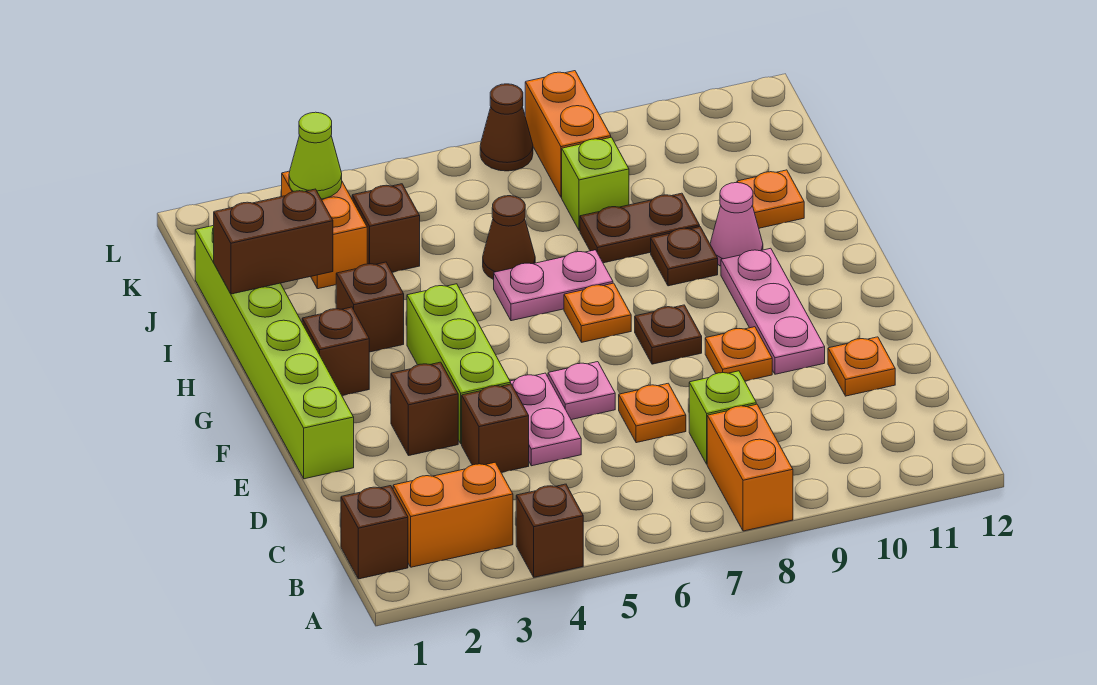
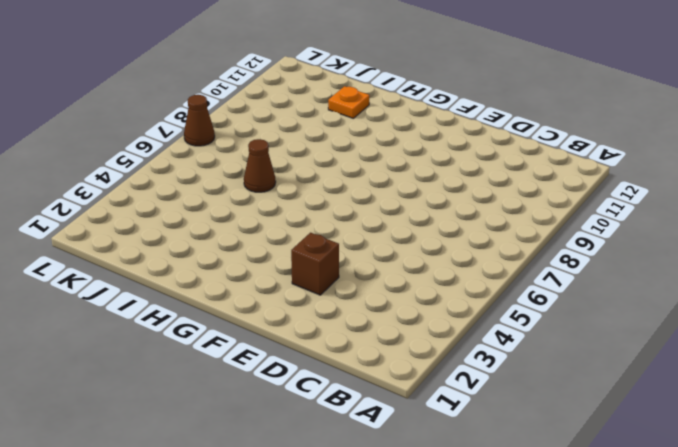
none -> brown 1x1 brick [516,484,583,577]
none -> orange 1x2 brick [707,404,793,531]
none -> brown 1x1 brick [341,486,408,579]
none -> orange 1x2 brick [393,462,513,567]

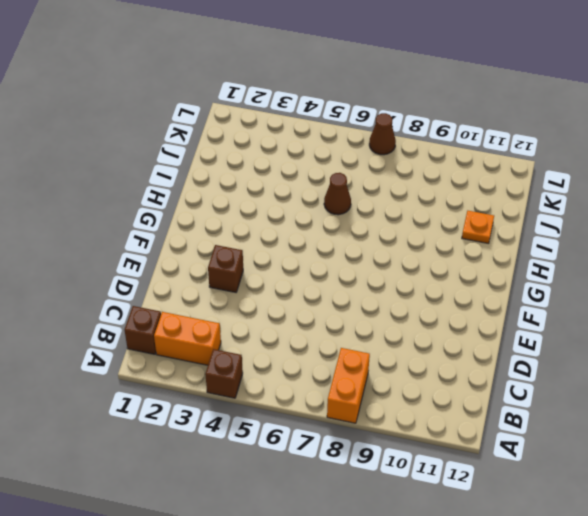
none -> lime 1x1 brick [689,371,756,464]
none -> brown 1x1 brick [462,384,529,473]
none -> pink 1x2 plate [510,373,581,466]
none -> orange 1x1 plate [619,383,686,443]

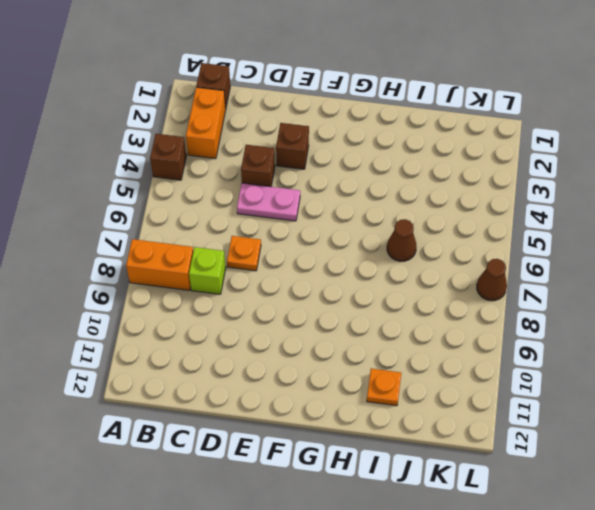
none -> orange 1x1 plate [828,337,895,396]
none -> lime 1x6 brick [195,226,354,479]
none -> lime 1x3 brick [407,284,511,444]
none -> pink 1x1 plate [548,362,615,420]

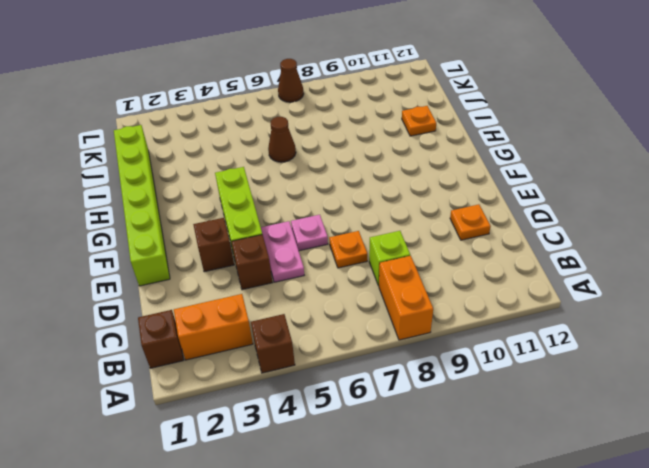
none -> orange 1x1 plate [705,327,772,381]
none -> pink 1x3 plate [721,248,825,374]
none -> brown 1x1 plate [635,305,702,364]
none -> brown 1x1 brick [302,307,369,396]

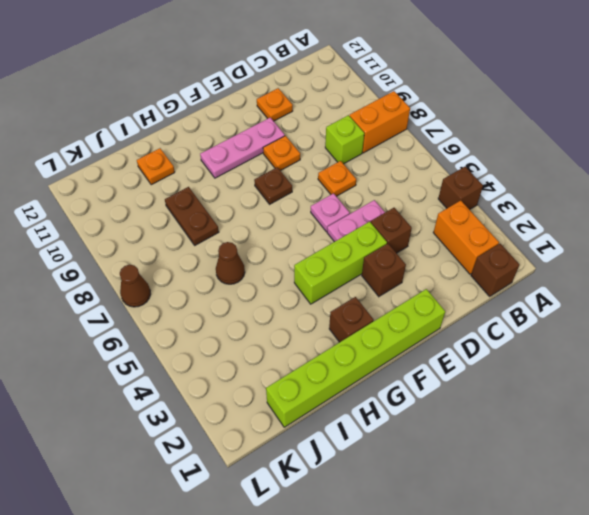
none -> orange 1x1 plate [564,283,631,342]
none -> brown 1x1 brick [336,262,404,352]
none -> pink 1x2 plate [494,250,613,321]
none -> brown 1x1 plate [651,227,718,286]

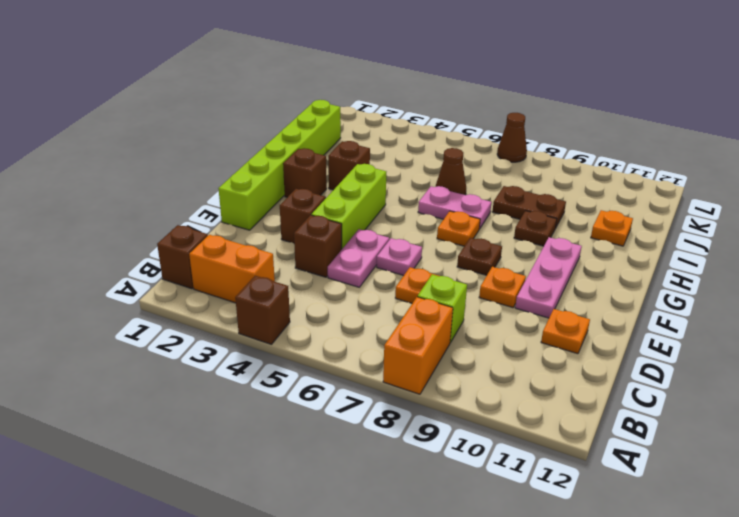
none -> pink 1x1 cone [710,183,763,266]
none -> orange 1x2 brick [282,171,367,289]
none -> brown 1x1 brick [352,184,420,272]
none -> lime 1x1 brick [562,137,629,231]

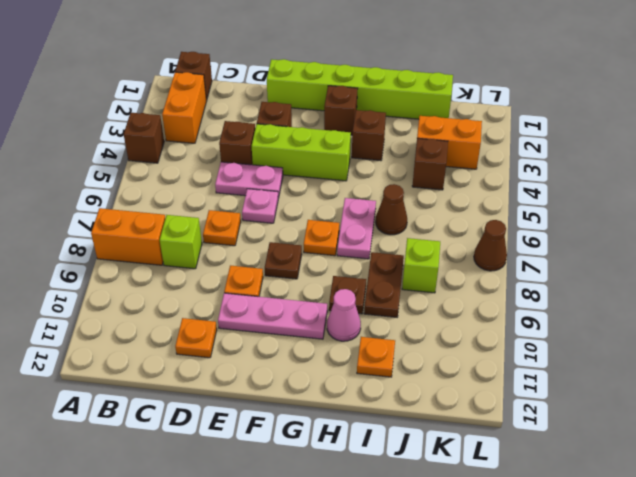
none -> orange 1x2 brick [525,71,611,197]
none -> brown 1x2 brick [214,189,333,294]
none -> lime 1x1 cone [289,112,342,199]

